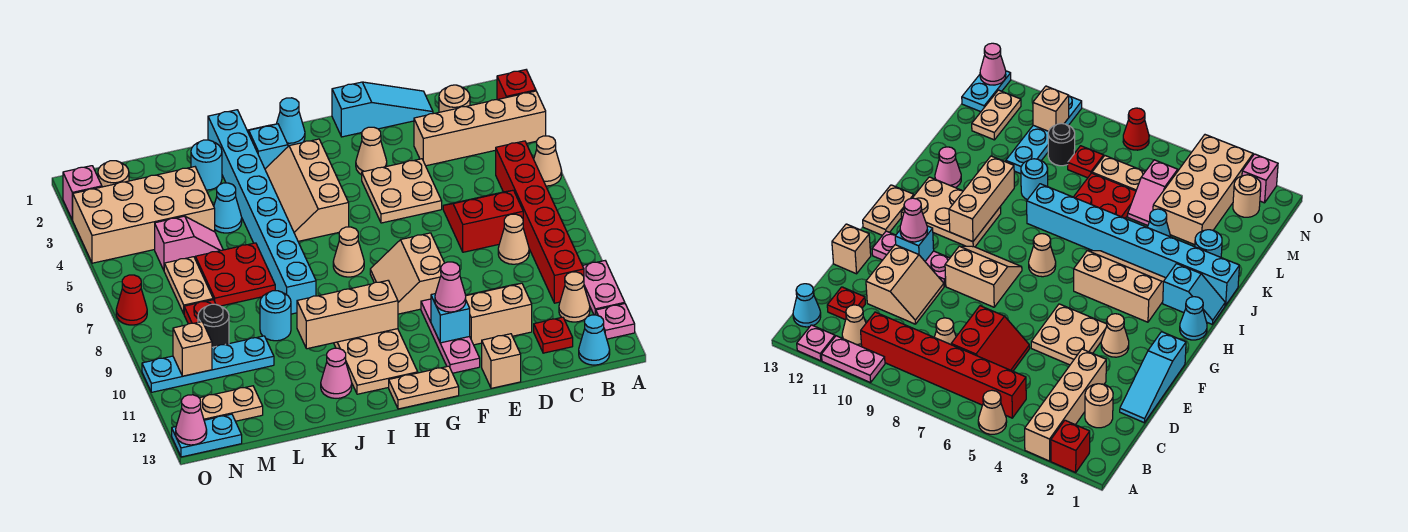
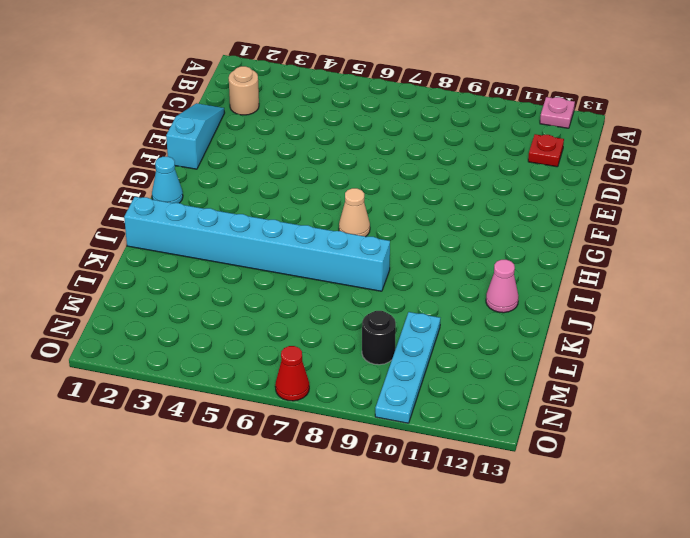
none -> red 1x1 brick [497,70,536,100]
none -> tan 1x4 brick [414,91,546,166]
none -> tan 1x1 cone [534,136,562,186]
none -> pink 1x2 plate [582,261,625,315]

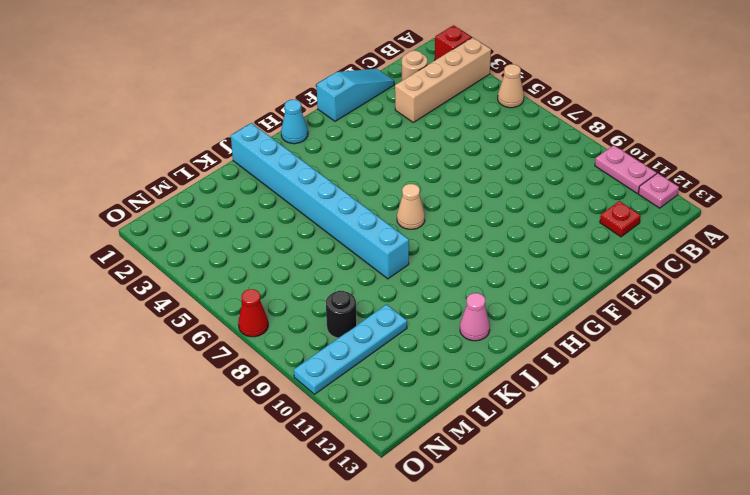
none -> red 1x6 brick [496,141,584,303]
none -> tan 1x1 cone [559,272,590,322]
none -> cyan 1x1 cone [579,315,610,365]
none -> red 2x2 slope [443,190,523,252]

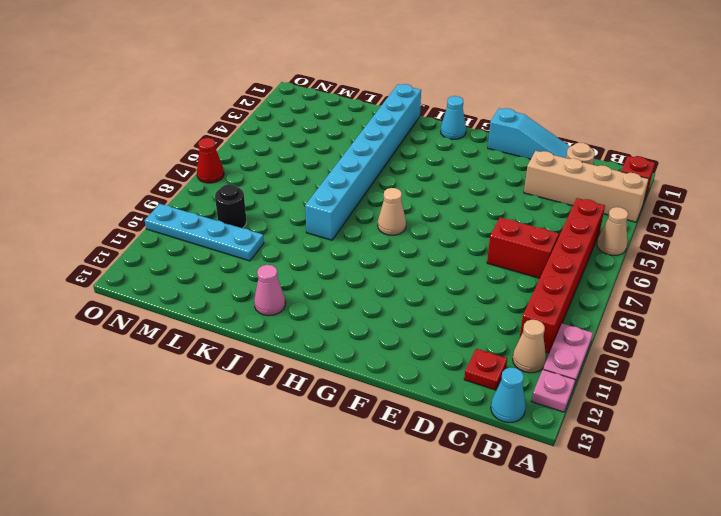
none -> tan 1x1 cone [498,214,529,264]
none -> tan 2x2 slope [466,283,532,345]
none -> tan 2x2 plate [362,159,442,223]
none -> tan 1x1 brick [482,334,521,388]

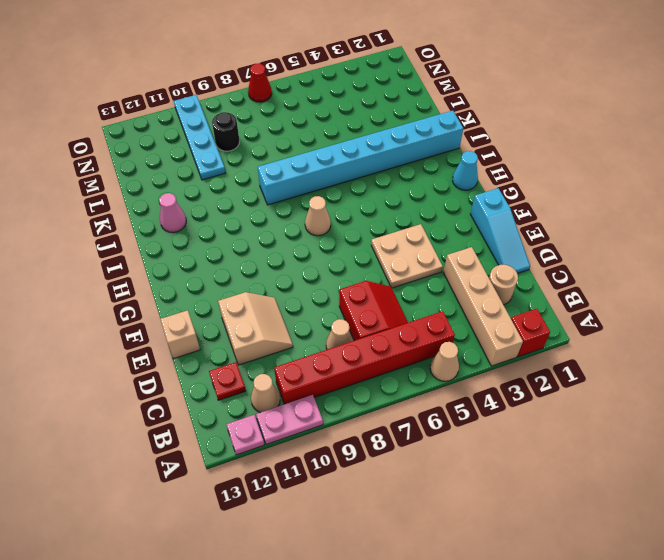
none -> cyan 1x1 cone [579,315,610,365]
none -> tan 1x1 cone [356,127,387,175]
none -> tan 2x2 slope [370,233,444,314]
none -> pink 1x3 plate [421,299,480,373]

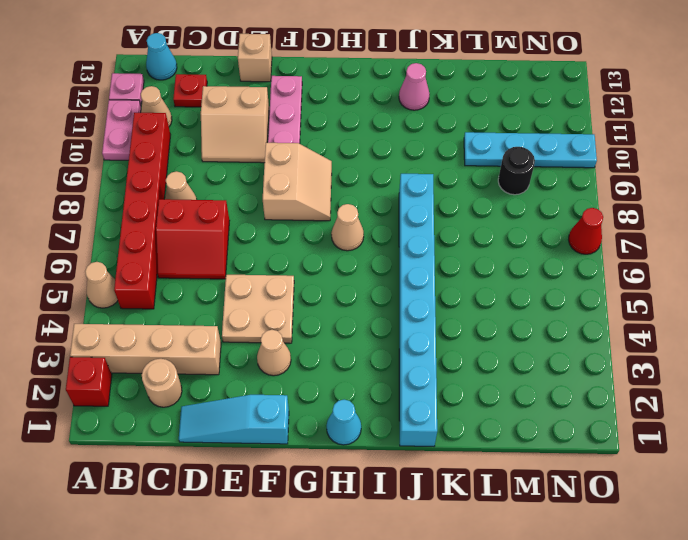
none -> tan 1x2 plate [389,366,459,409]
none -> tan 2x3 slope [265,139,349,241]
none -> tan 2x3 plate [334,329,418,394]
none -> cyan 1x2 slope [247,124,288,169]

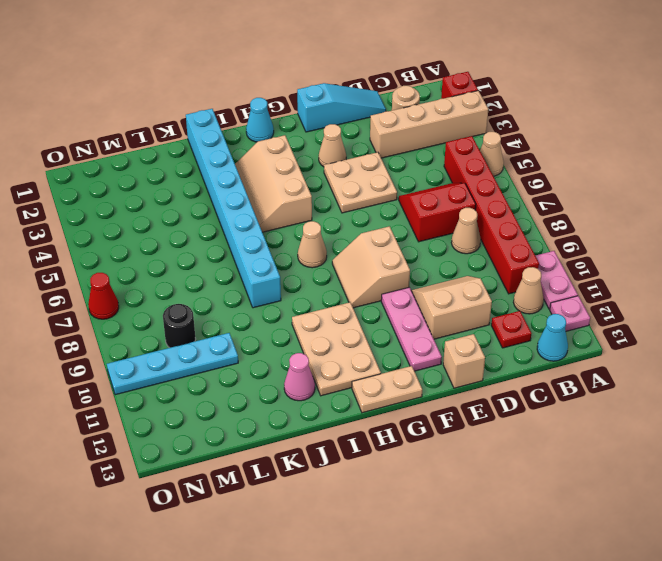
none -> cyan 1x2 slope [247,124,288,169]
none -> cyan 1x1 round brick [191,140,222,190]
none -> cyan 1x1 cone [214,183,242,233]
none -> red 2x2 plate [195,243,275,306]

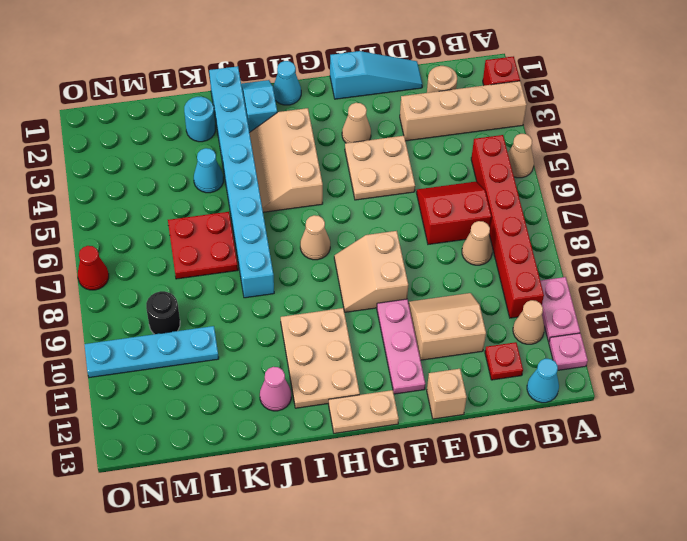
none -> cyan 1x1 round brick [260,291,291,341]
none -> tan 2x4 brick [73,167,215,263]
none -> pink 1x2 slope [155,216,223,270]
none -> tan 1x2 plate [164,257,213,313]

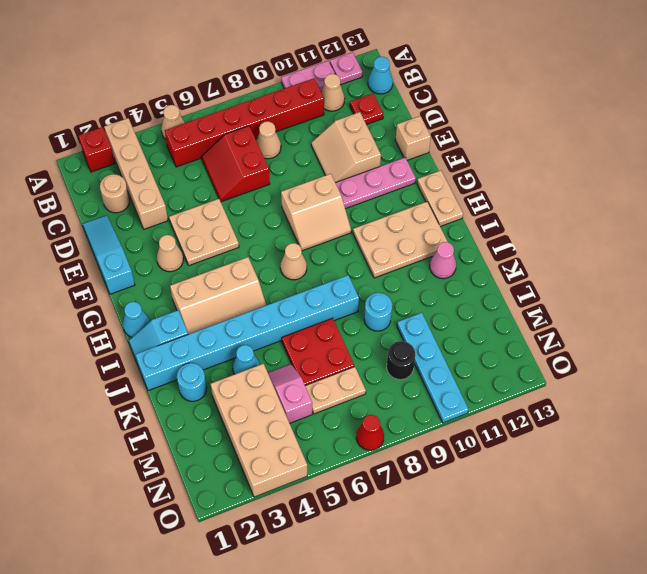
none -> red 1x1 plate [184,300,215,324]
none -> tan 1x2 plate [200,386,263,421]
none -> tan 1x1 round brick [98,161,129,187]
none -> cyan 1x2 plate [172,414,242,457]

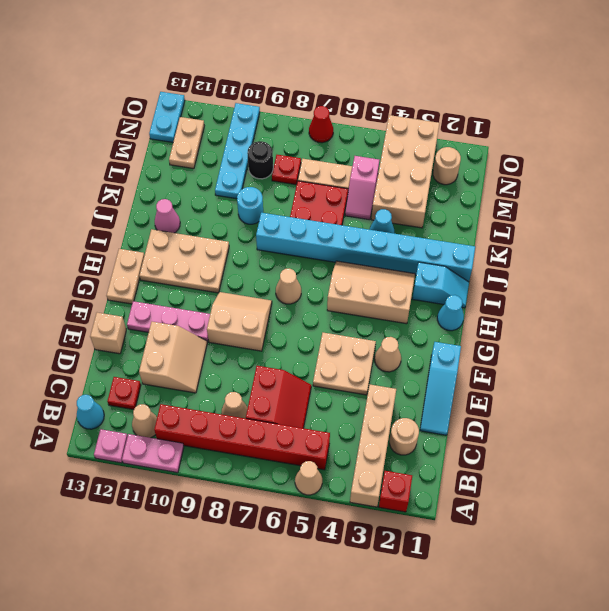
none -> cyan 1x1 round brick [191,140,222,190]
none -> pink 1x1 brick [63,166,102,220]
none -> cyan 1x1 brick [431,294,470,343]
none -> tan 1x3 brick [297,281,398,349]

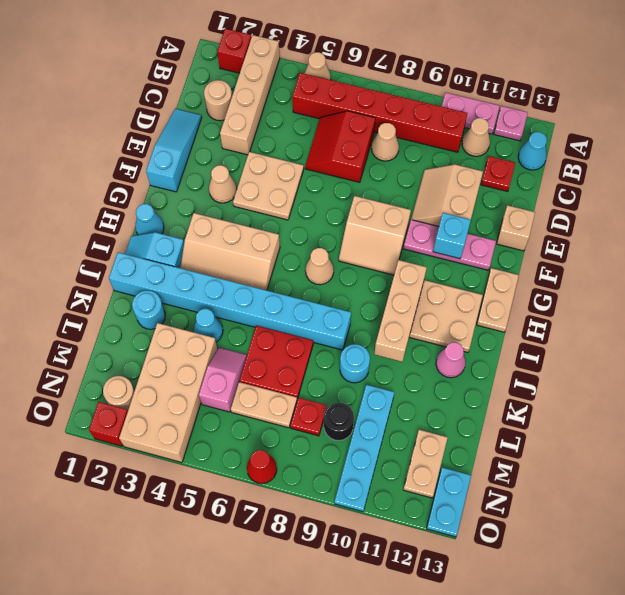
red 1x1 brick [89,402,128,446] -> pink 1x1 brick [63,166,102,220]
none -> tan 1x1 brick [173,322,212,376]
none -> pink 1x1 cone [176,395,207,445]
none -> pink 1x1 cone [435,262,466,312]

